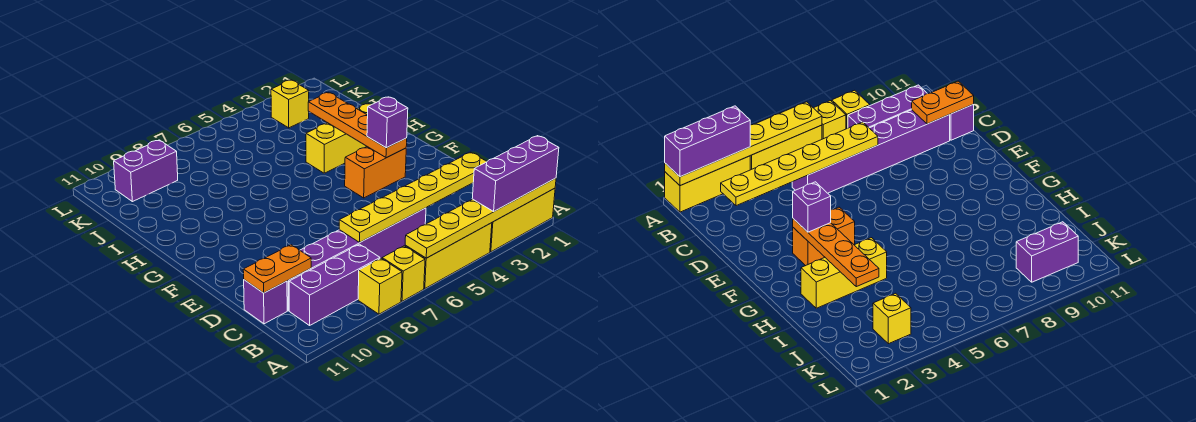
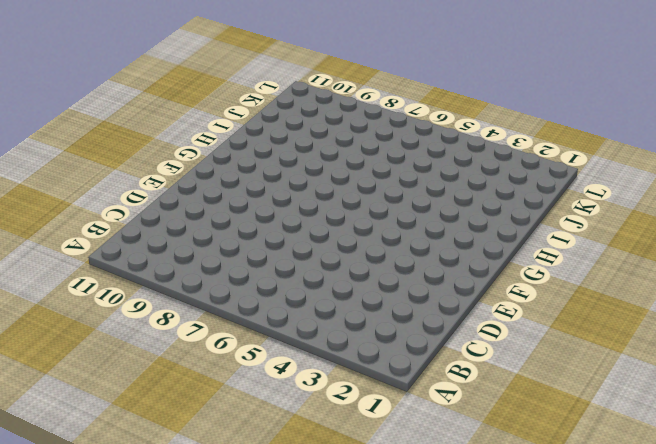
none -> yellow 1x3 brick [490,188,555,252]
none -> yellow 1x3 brick [405,223,492,289]
none -> yellow 1x1 brick [382,246,425,301]

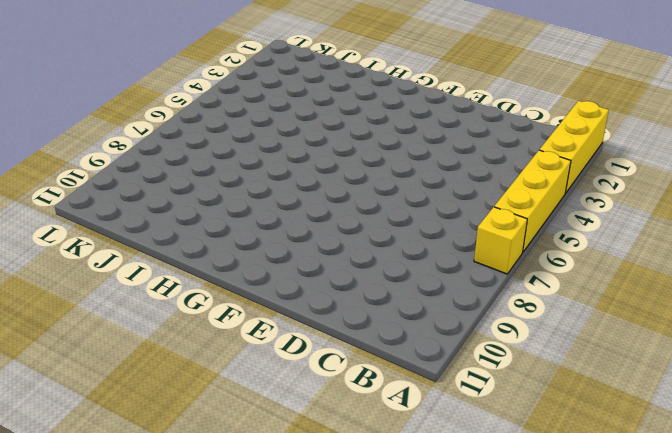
none -> yellow 1x1 brick [358,258,402,314]
none -> purple 1x3 brick [289,244,380,325]
none -> purple 1x6 brick [287,208,426,311]

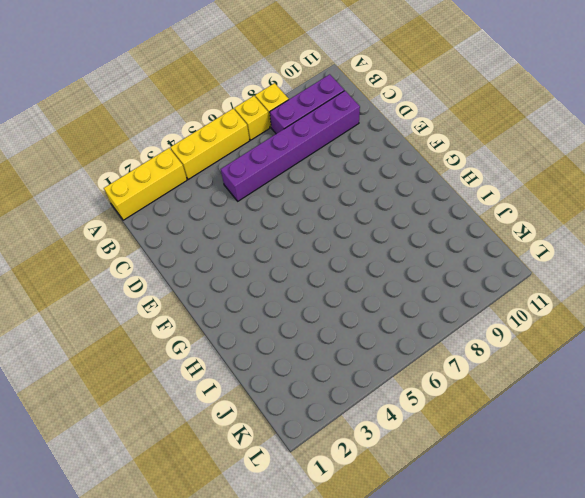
none -> purple 1x1 brick [244,280,287,324]
none -> orange 1x2 brick [345,147,406,198]
none -> yellow 1x3 brick [306,103,372,173]

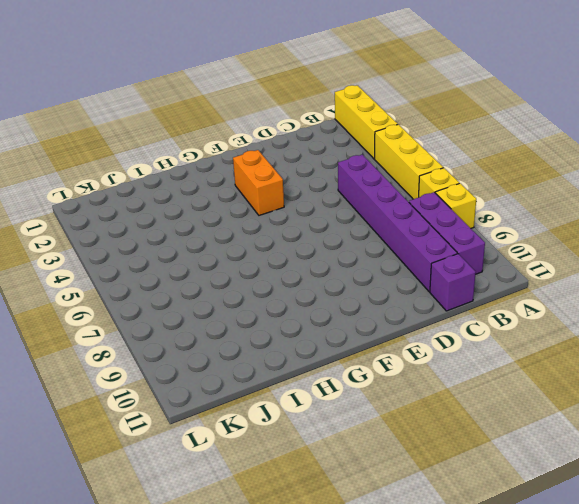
none -> yellow 1x3 brick [306,103,372,173]
none -> yellow 1x1 brick [271,80,309,128]
none -> purple 1x2 brick [114,140,178,202]

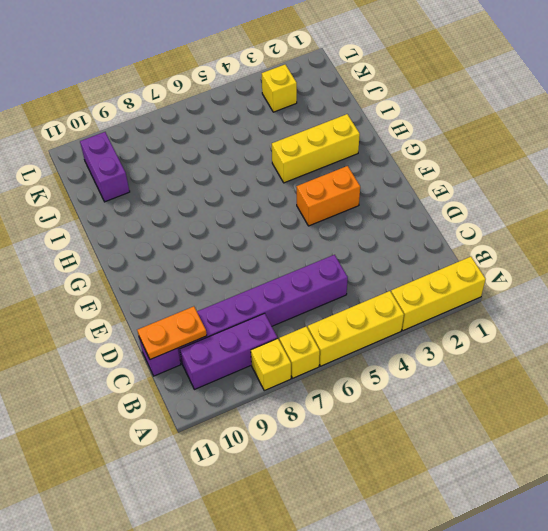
purple 1x2 brick [80,132,130,202] -> purple 1x2 brick turned to [114,140,178,202]
none -> yellow 1x6 plate [405,178,556,258]
none -> yellow 1x6 plate [339,152,487,242]
none -> orange 1x4 plate [308,92,407,158]

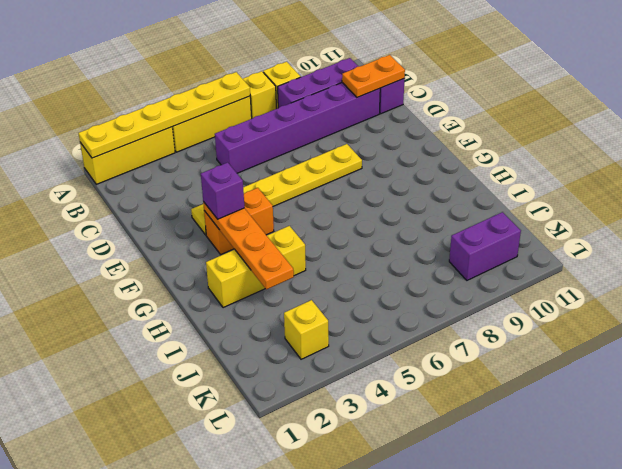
yellow 1x6 plate [191,144,362,235] -> yellow 1x6 plate moved to [339,152,487,242]
none -> purple 1x3 brick [472,136,559,211]

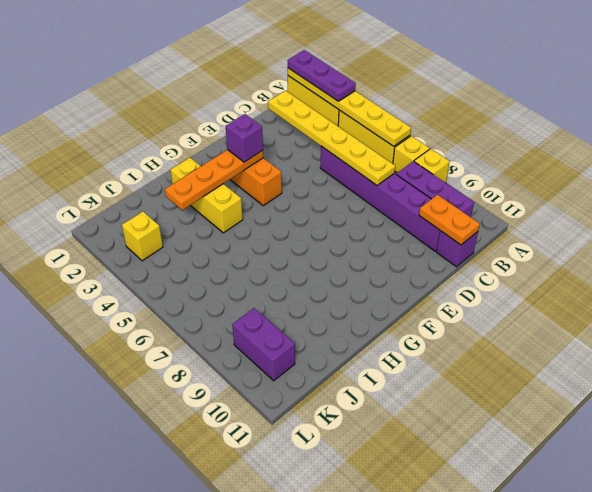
purple 1x3 plate [288,50,356,101] -> purple 1x3 brick [472,136,559,211]

